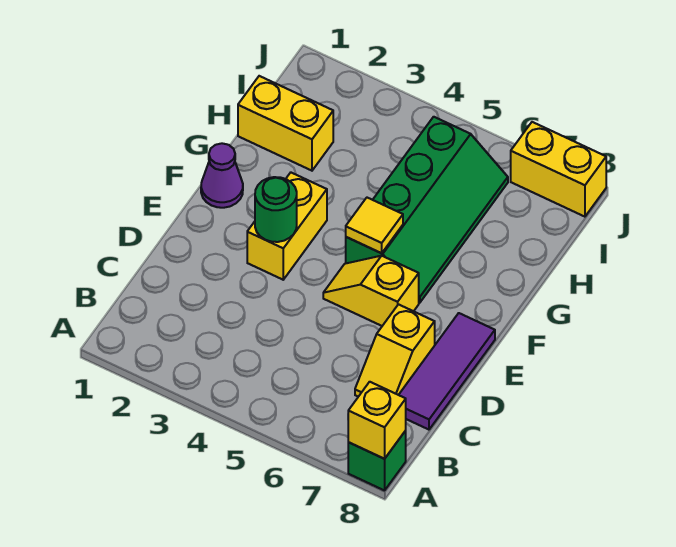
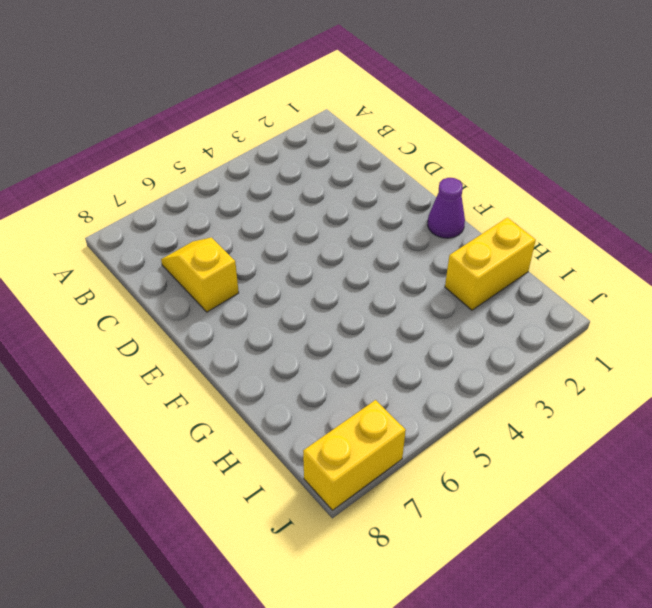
none -> green 1x1 brick [348,431,406,490]
none -> purple 1x3 tile [399,313,495,430]
none -> yellow 1x2 brick [247,173,327,280]

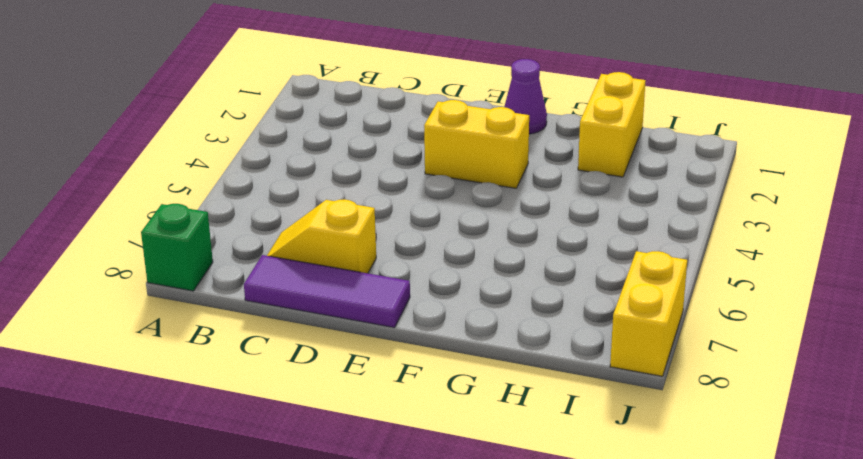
none -> yellow 1x2 slope [323,256,419,326]
none -> green 2x4 slope [346,117,508,303]
none -> yellow 1x1 brick [348,382,406,459]

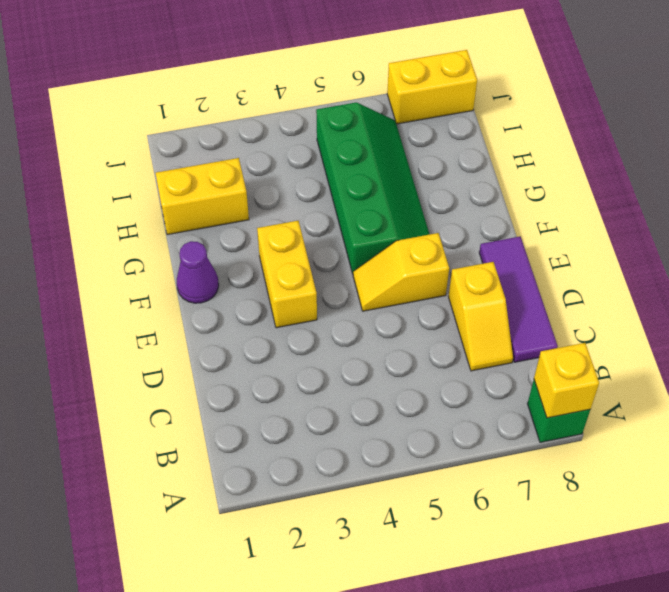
none -> green 1x1 round brick [255,177,297,242]
none -> yellow 1x1 tile [346,198,403,253]

